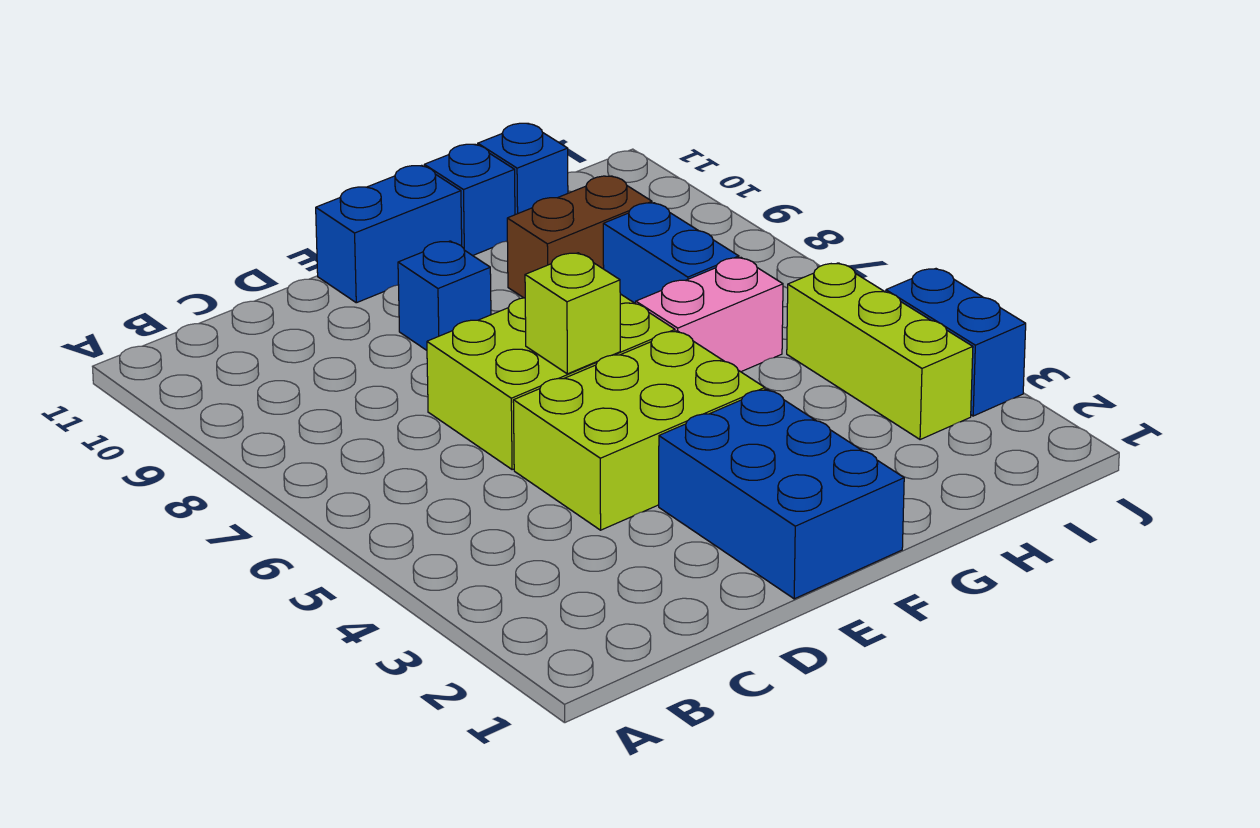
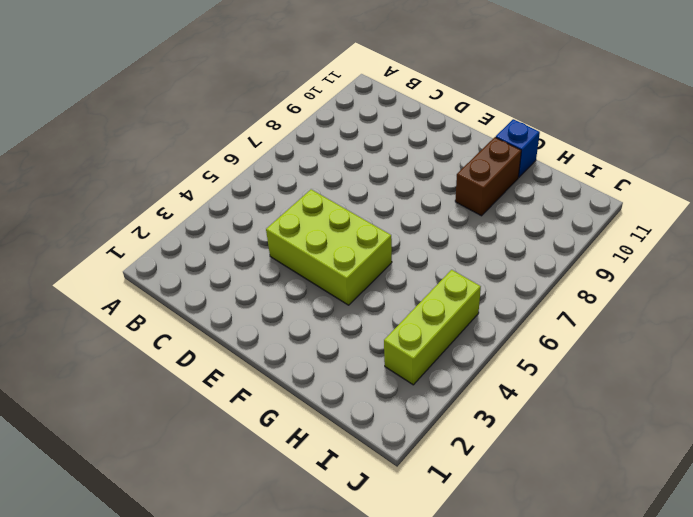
brown 1x2 brick [455,137,521,216] -> brown 1x2 brick turned to [507,176,652,298]
none -> lime 2x3 brick [427,294,675,470]
none -> blue 2x3 brick [659,389,904,599]
none -> blue 1x1 brick [398,241,491,350]

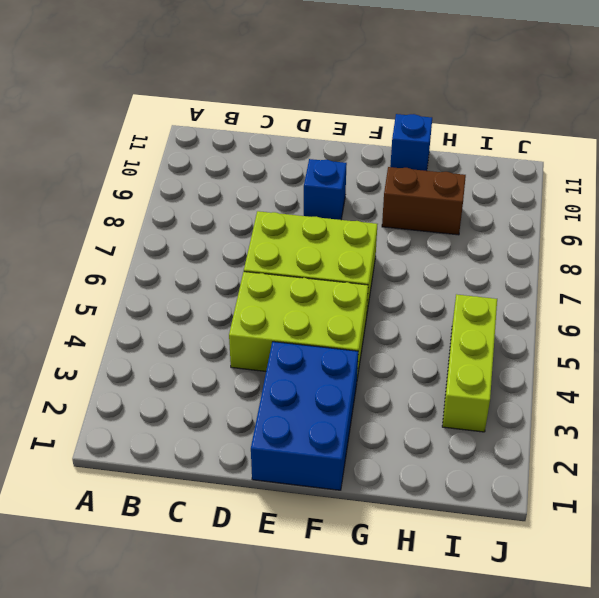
none -> blue 1x2 brick [316,165,462,303]
none -> pink 1x2 brick [636,258,783,372]
none -> blue 1x2 brick [603,203,739,304]

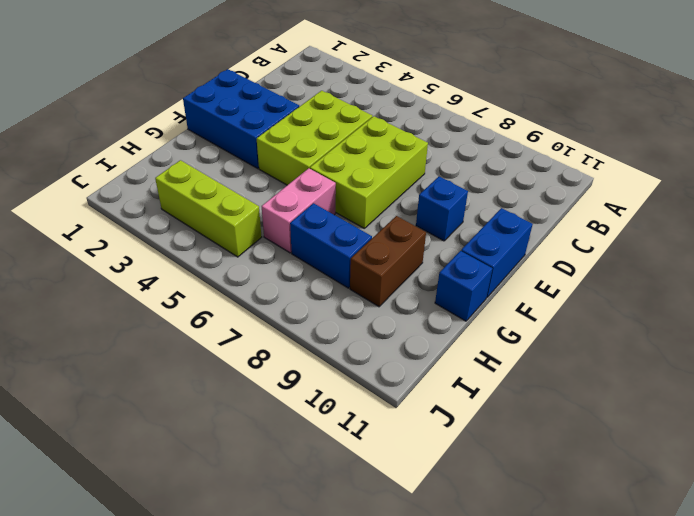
none -> blue 1x1 brick [478,123,568,215]
none -> blue 1x2 brick [886,269,1026,416]
none -> lime 1x1 brick [525,253,620,374]

